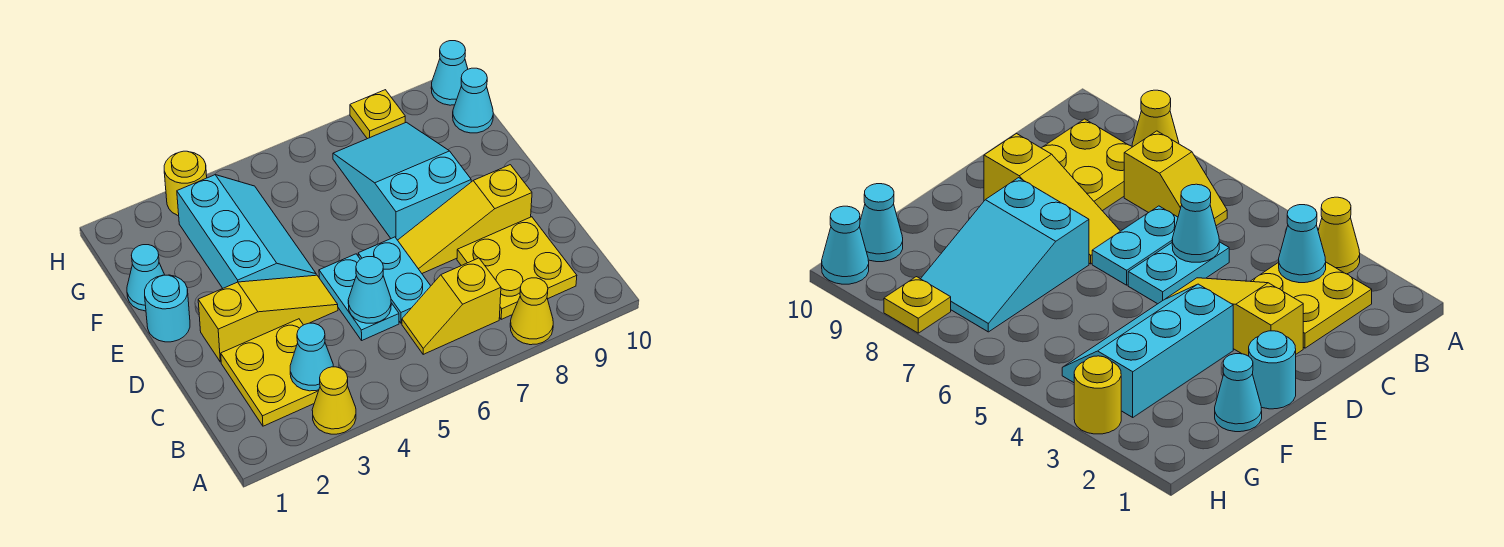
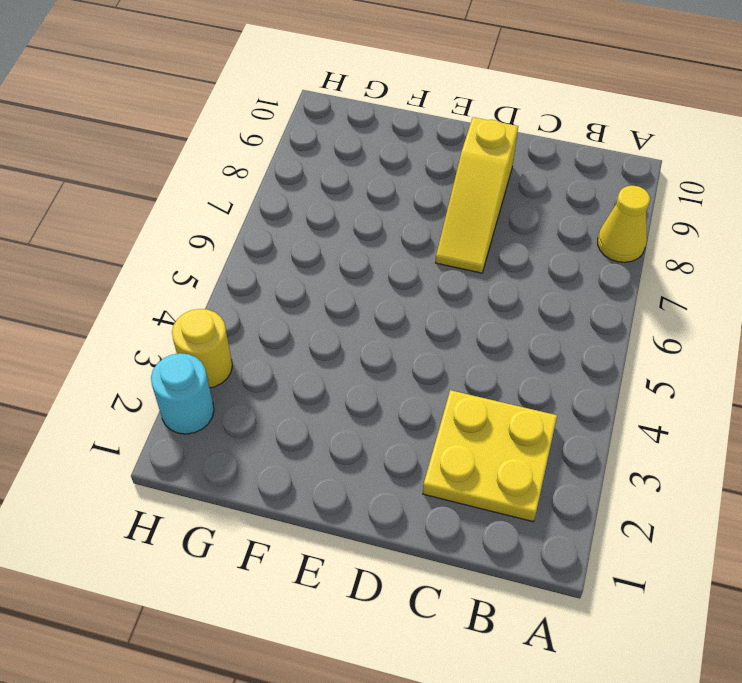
cyan 1x1 round brick [151,353,214,434] -> cyan 1x1 round brick moved to [145,275,190,342]
none -> yellow 1x1 cone [312,367,356,434]
none -> yellow 1x2 slope [402,258,501,354]
none -> yellow 2x2 plate [457,217,577,319]

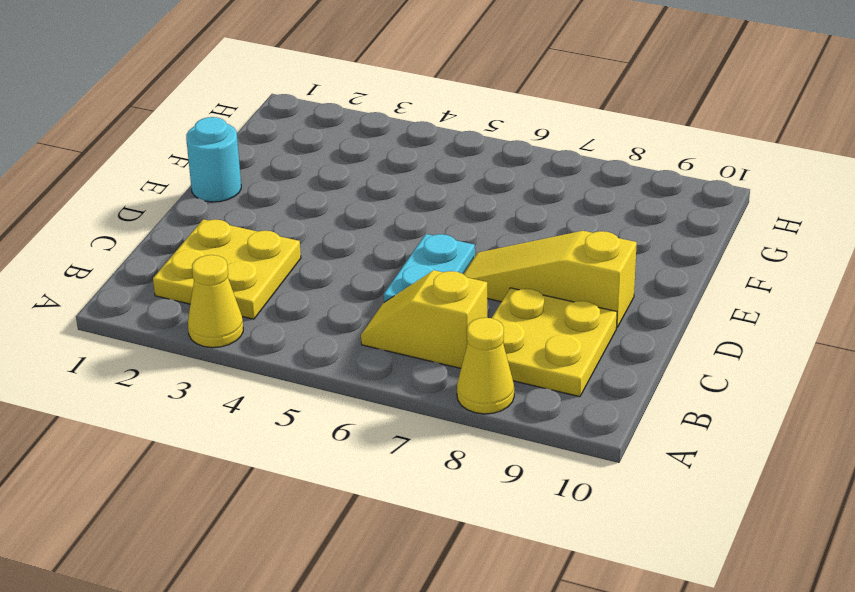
none -> cyan 1x2 plate [319,254,399,340]
none -> yellow 1x3 slope [198,275,338,362]
none -> cyan 2x3 slope [177,175,316,288]

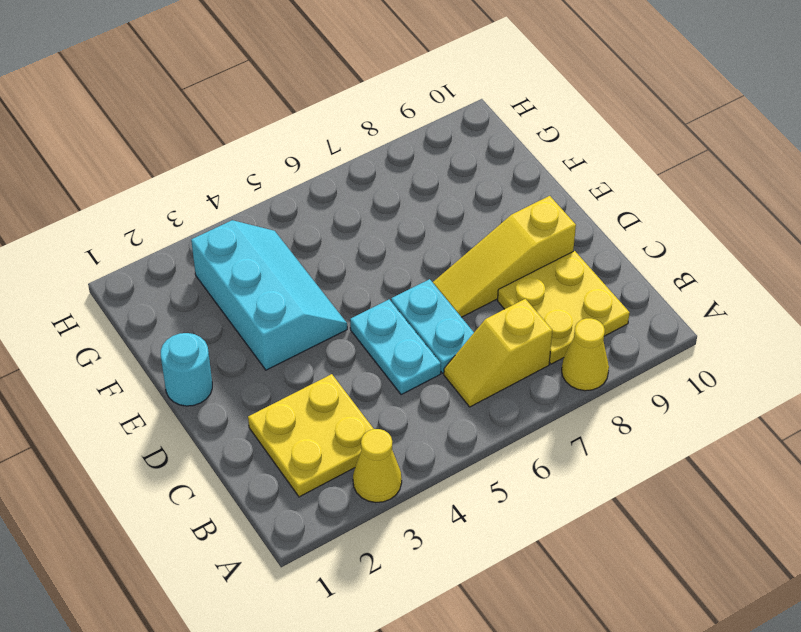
none -> yellow 1x3 slope [198,275,338,362]
none -> cyan 2x3 slope [333,122,471,240]
none -> cyan 1x1 cone [127,245,164,311]

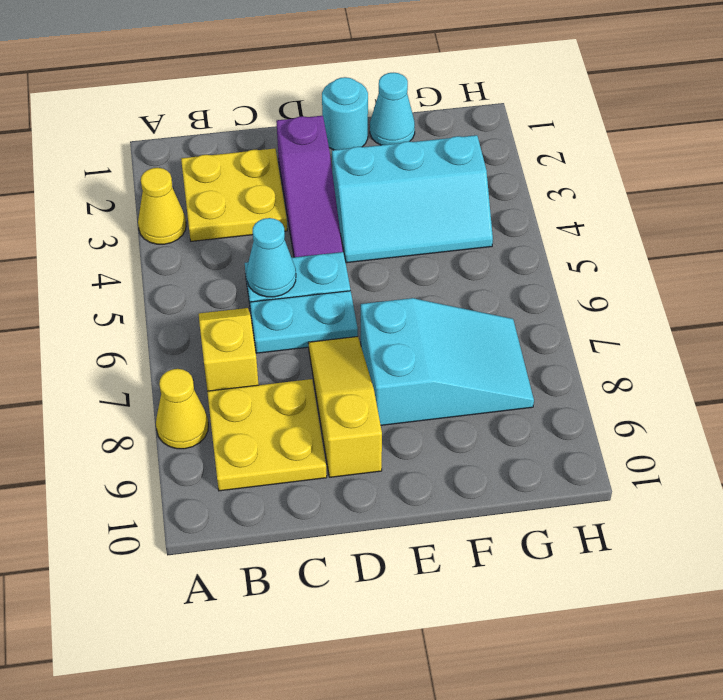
purple 1x3 slope [276,116,343,257] -> yellow 1x3 slope [198,275,338,362]
none -> cyan 1x1 cone [453,68,493,133]
none -> yellow 1x1 round brick [164,151,207,216]
none -> yellow 1x1 plate [350,90,405,139]

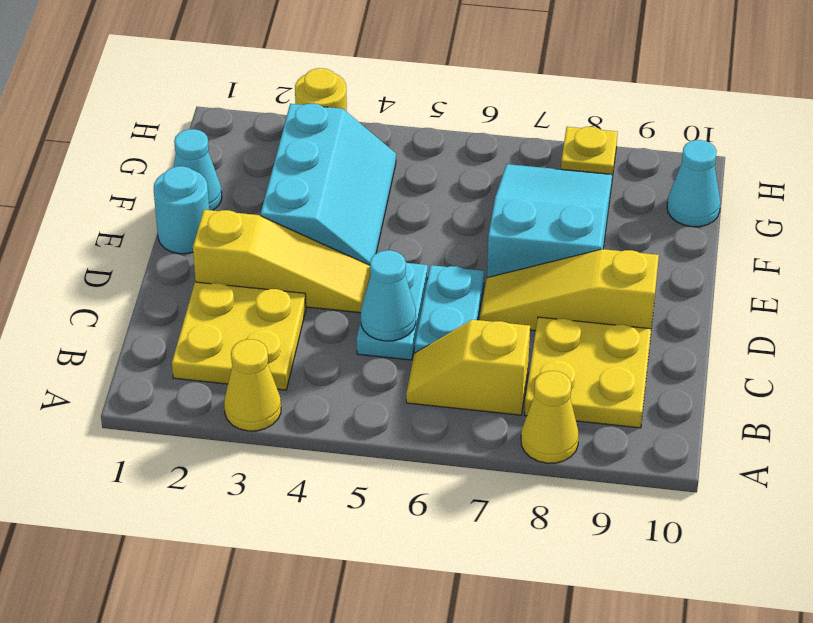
none -> cyan 1x1 cone [431,41,468,105]
none -> cyan 1x1 cone [290,323,333,391]

